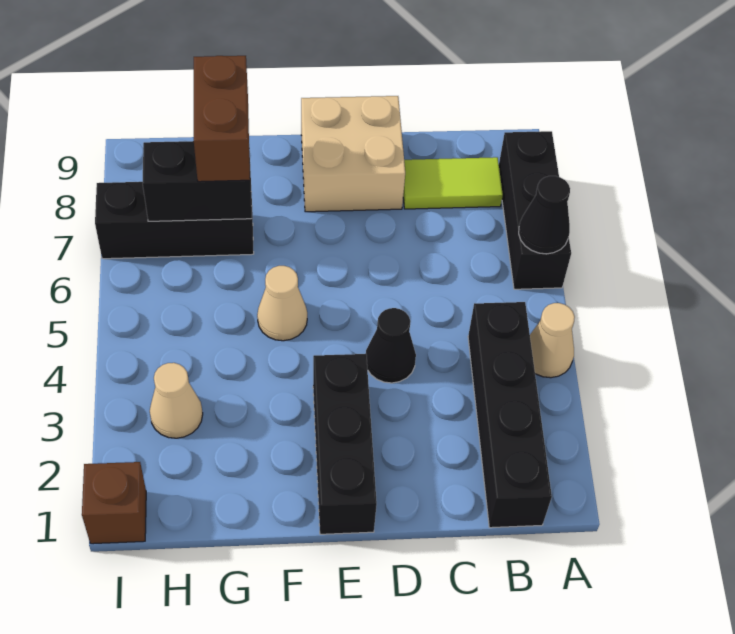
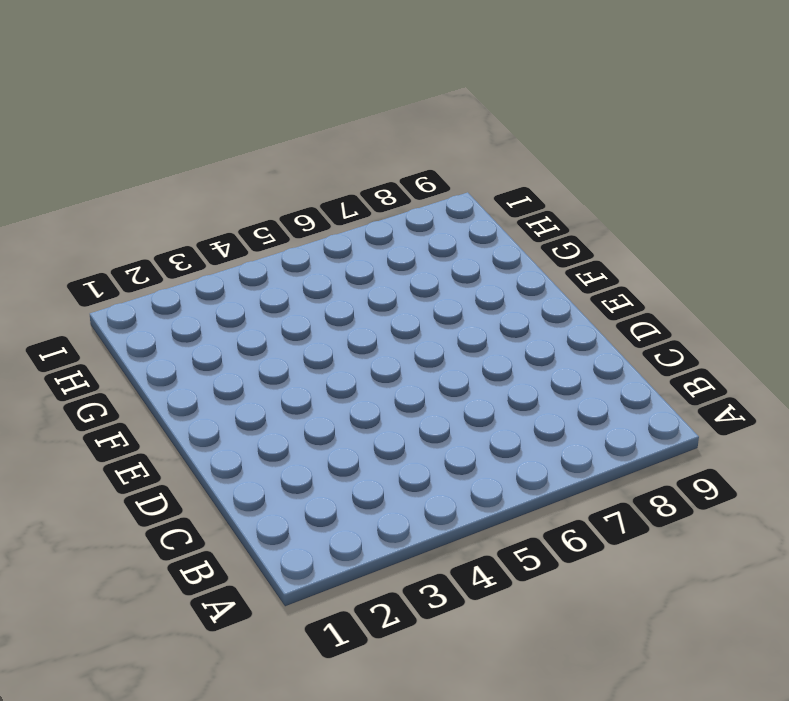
none -> tan 1x1 cone [530,303,575,378]
none -> black 1x3 brick [499,131,571,289]
none -> black 1x4 brick [468,302,552,528]

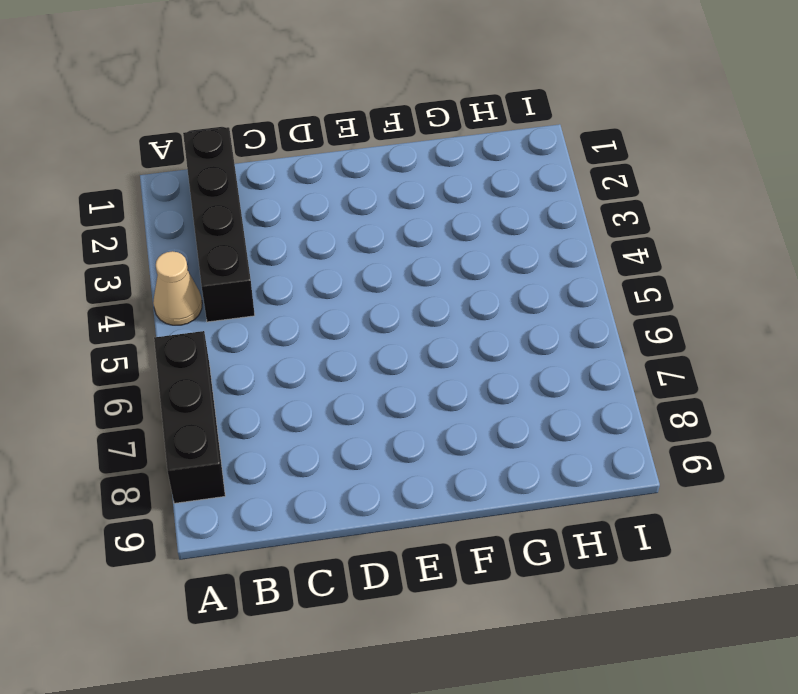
none -> lime 1x2 tile [403,157,503,209]
none -> black 1x1 cone [366,308,416,383]
none -> tan 2x2 brick [301,96,405,212]

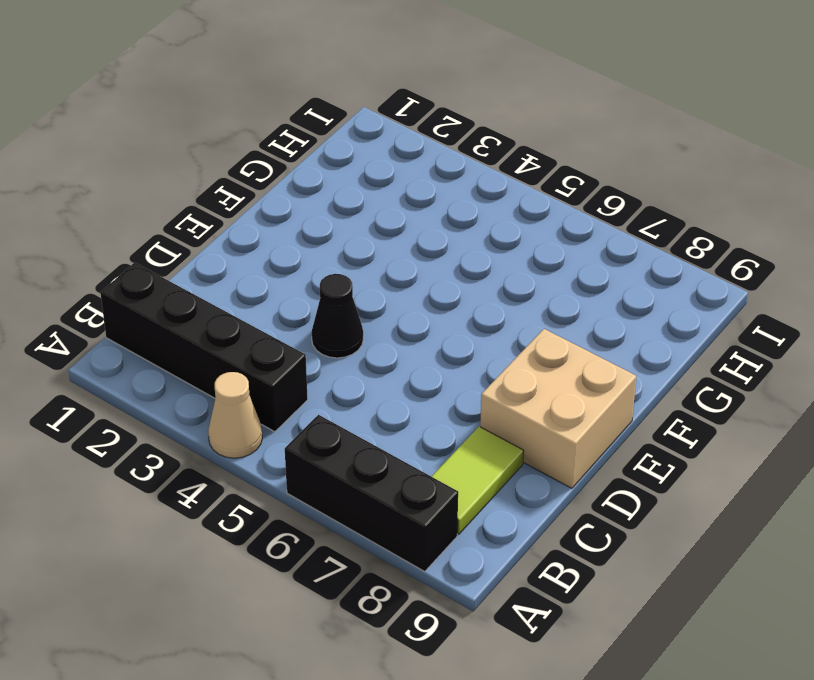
none -> black 1x3 brick [313,354,377,534]
none -> tan 1x1 cone [257,266,307,341]
none -> black 1x3 brick [95,182,254,259]

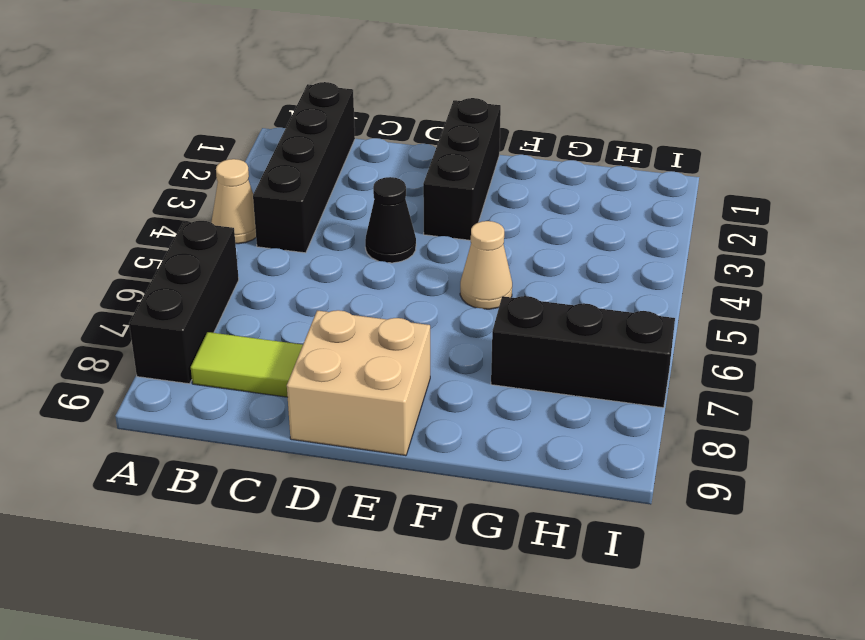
none -> tan 1x1 cone [150,363,203,438]
none -> brown 1x1 brick [82,462,146,544]
none -> black 1x1 cone [519,176,570,254]

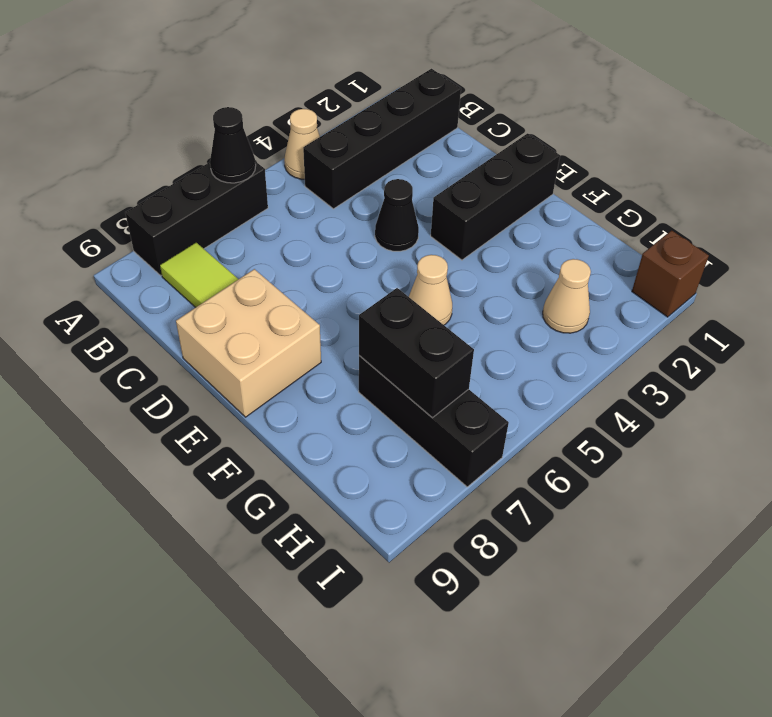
none -> brown 1x2 brick [194,56,250,182]

